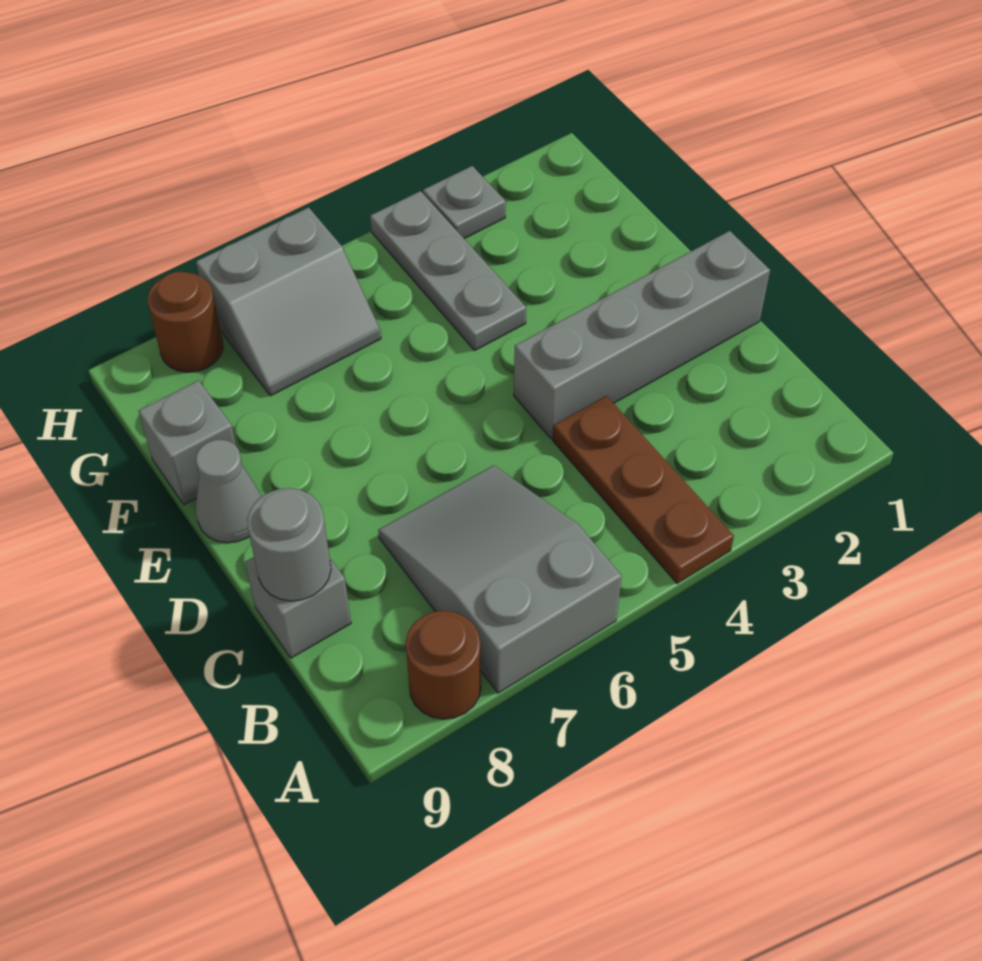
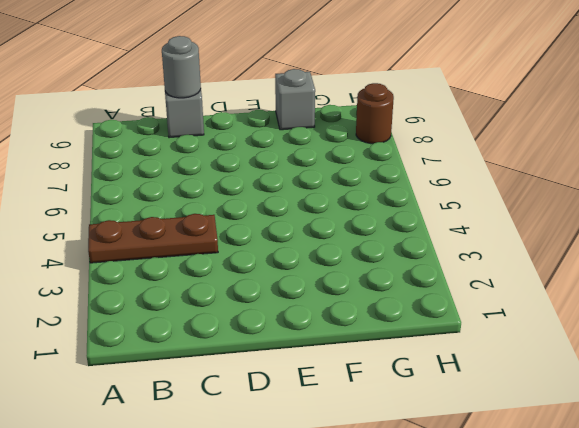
none -> grey 2x3 slope [378,465,622,693]
none -> brown 1x1 round brick [406,611,481,719]
none -> grey 1x4 brick [514,231,770,438]

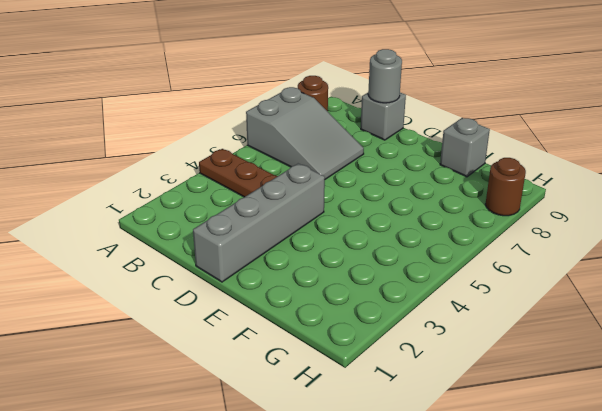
none -> grey 1x1 cone [196,440,261,543]
none -> grey 1x3 plate [370,191,526,351]
none -> grey 2x2 slope [196,207,381,396]

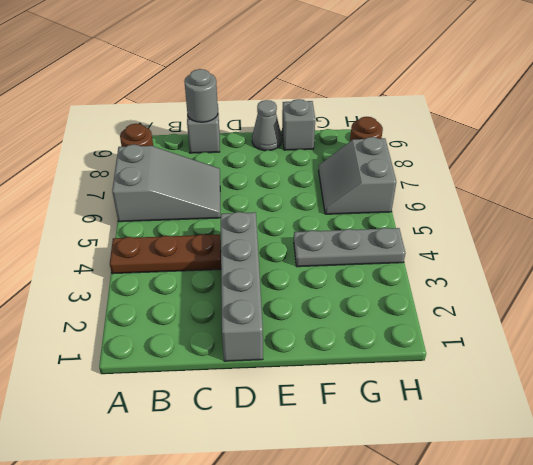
none -> grey 1x1 plate [423,166,506,239]

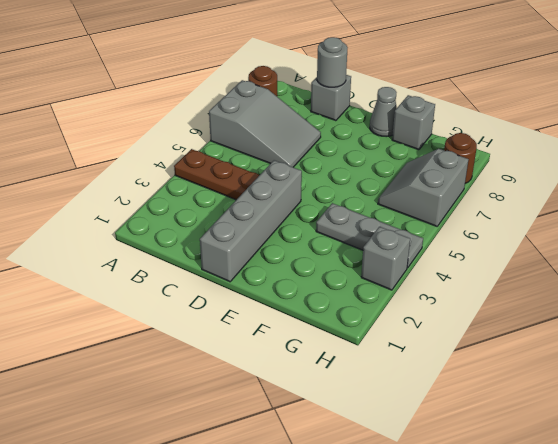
grey 1x1 brick [361,227,410,290] -> grey 1x1 plate [423,166,506,239]

